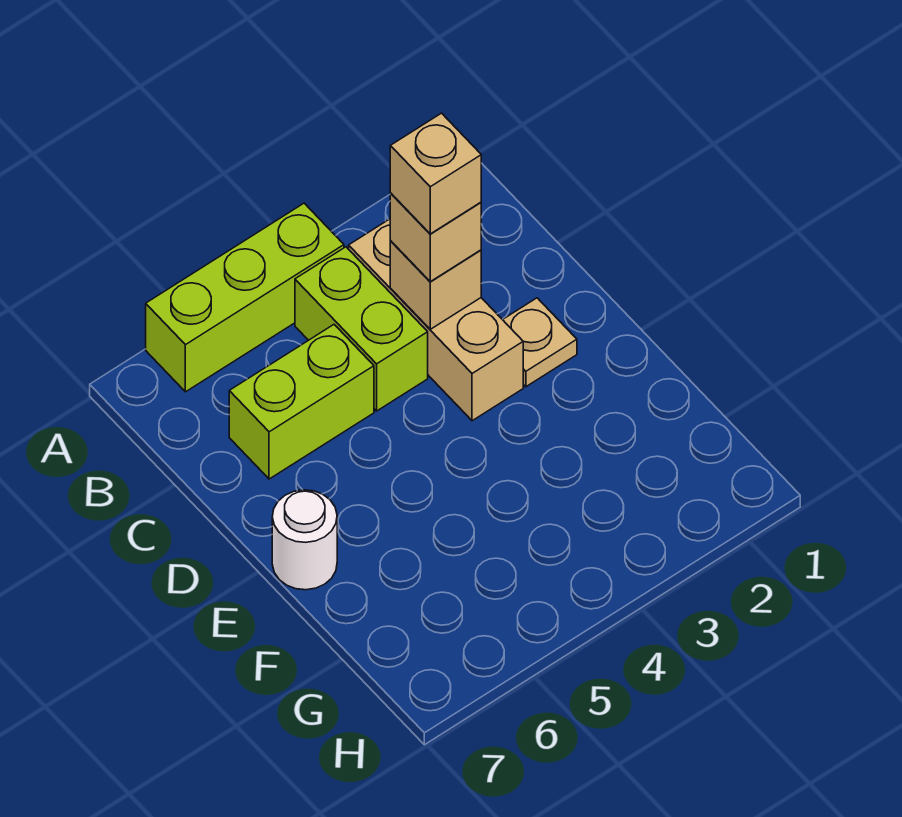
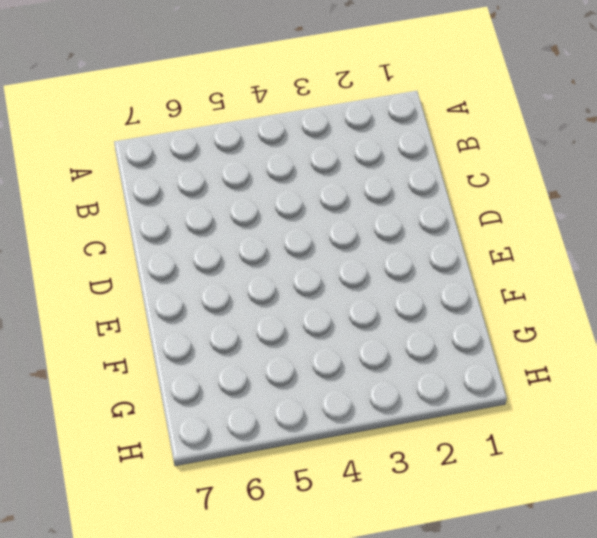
none -> lime 1x3 brick [146,203,344,392]
none -> tan 1x3 brick [349,219,523,421]

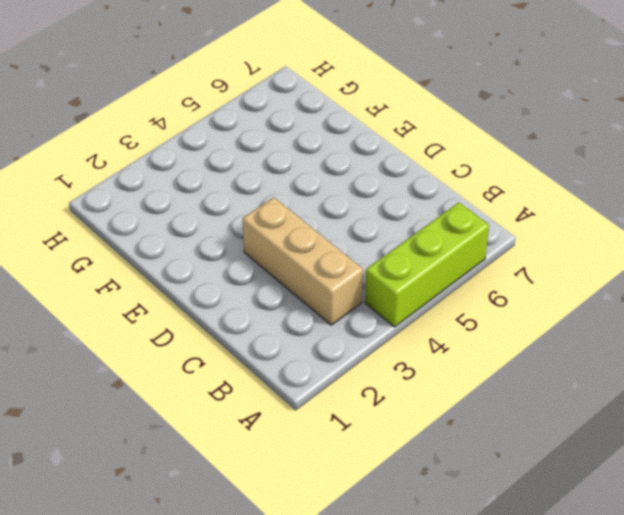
none -> lime 1x2 brick [295,247,428,411]
none -> lime 1x2 brick [229,325,374,479]

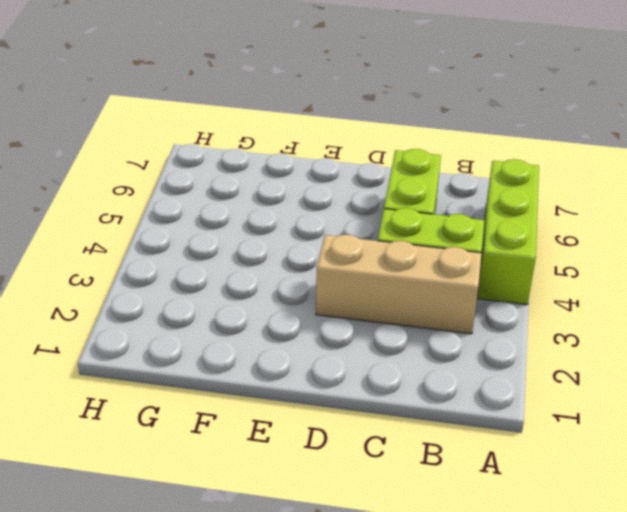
none -> tan 1x1 plate [503,298,577,387]
none -> white 1x1 round brick [272,490,337,590]

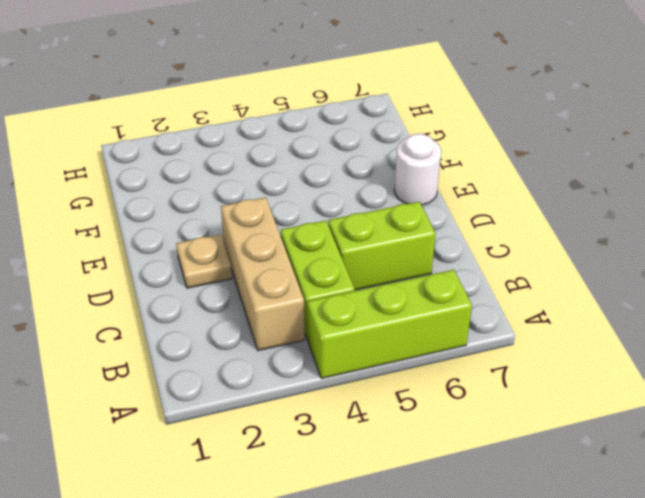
none -> tan 1x1 brick [390,241,481,329]
none -> tan 1x1 brick [390,193,481,282]

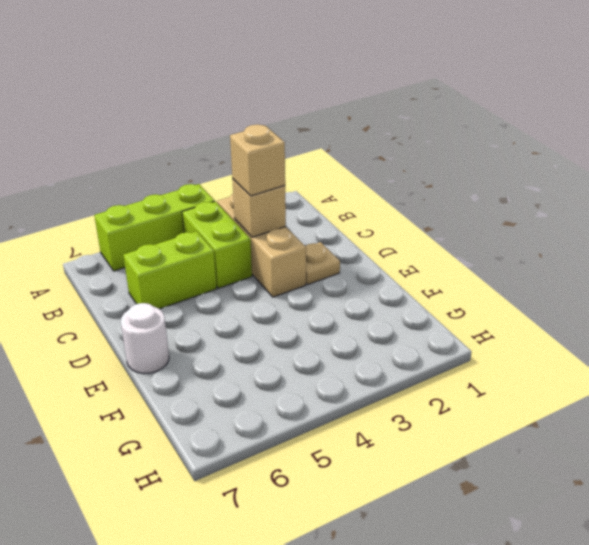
none -> tan 1x1 brick [390,113,481,234]

